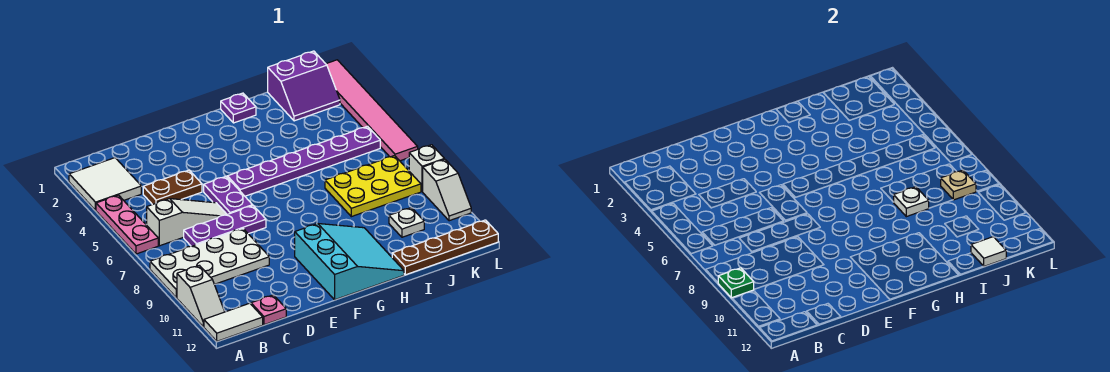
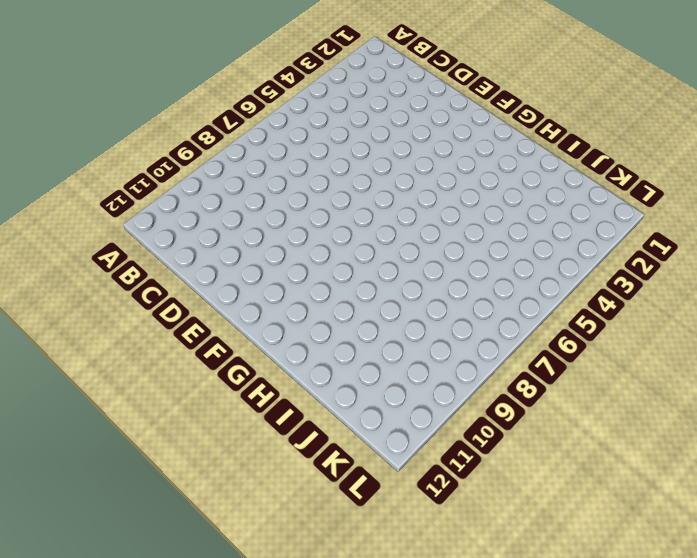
none -> white 2x2 tile [69,158,141,210]
none -> pink 1x3 plate [96,195,158,254]
none -> white 2x4 plate [150,229,269,298]

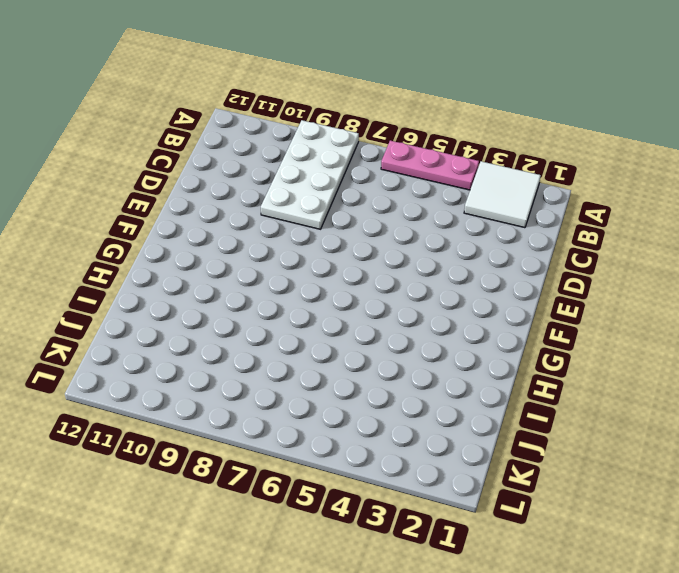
none -> white 1x2 slope [177,265,225,327]
none -> white 1x2 tile [204,303,263,341]
none -> white 1x3 slope [147,199,227,246]

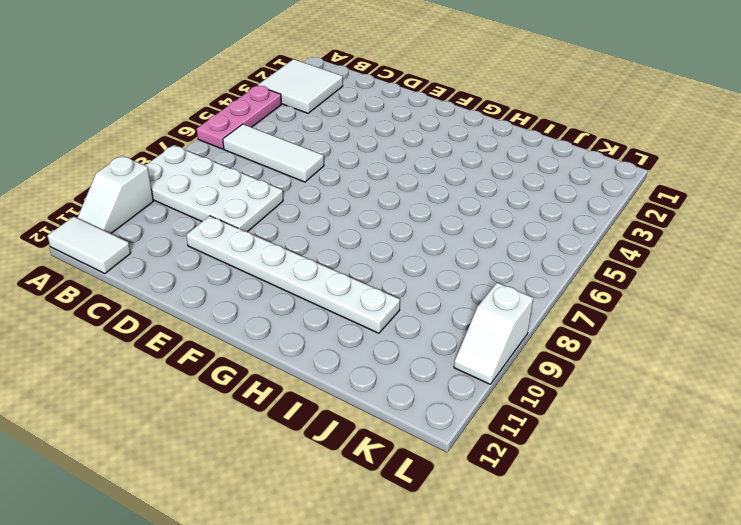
white 1x3 tile [223,124,324,182] -> white 1x3 slope [147,199,227,246]
white 1x6 plate [186,216,400,333] -> cyan 3x3 slope [295,224,404,300]
none -> brown 1x2 plate [143,170,202,205]
none -> purple 1x3 plate [184,206,266,246]
none -> pink 1x1 plate [251,295,286,325]

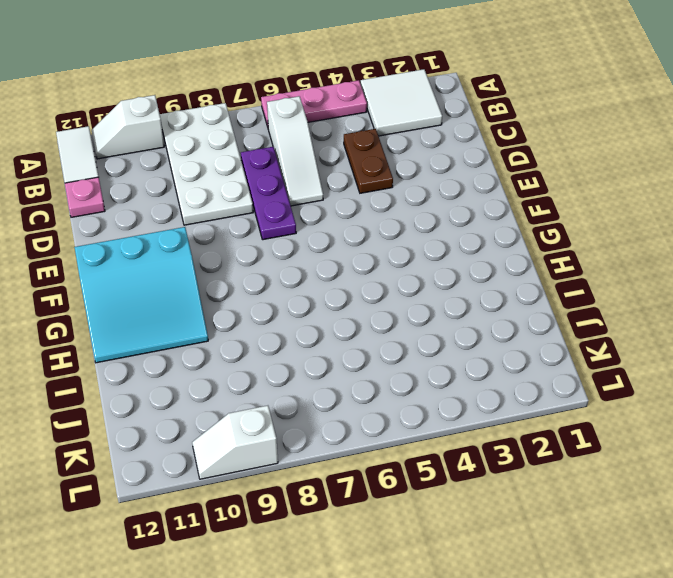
none -> purple 1x2 plate [204,177,253,214]
none -> purple 1x6 plate [227,126,380,196]
none -> purple 1x1 plate [221,93,256,123]

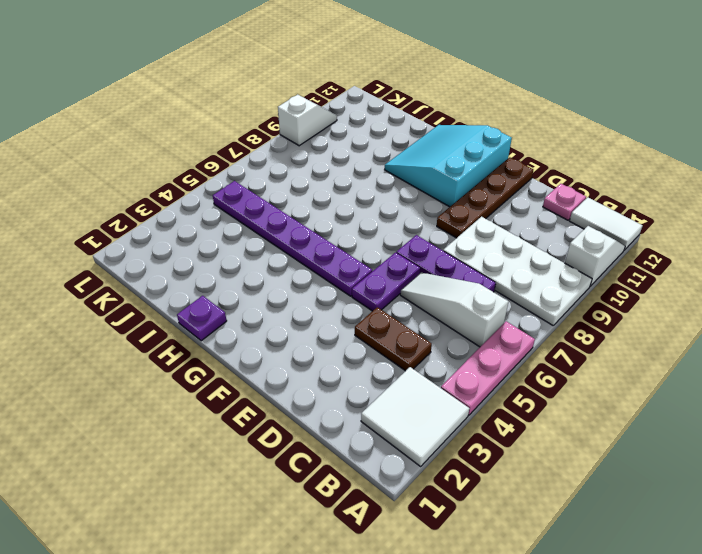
brown 1x4 plate [437,157,533,238] -> brown 1x4 plate turned to [392,220,498,275]
none -> yellow 2x3 plate [325,156,421,217]
none -> purple 2x2 slope [268,51,340,121]
none -> white 1x1 plate [389,207,424,237]

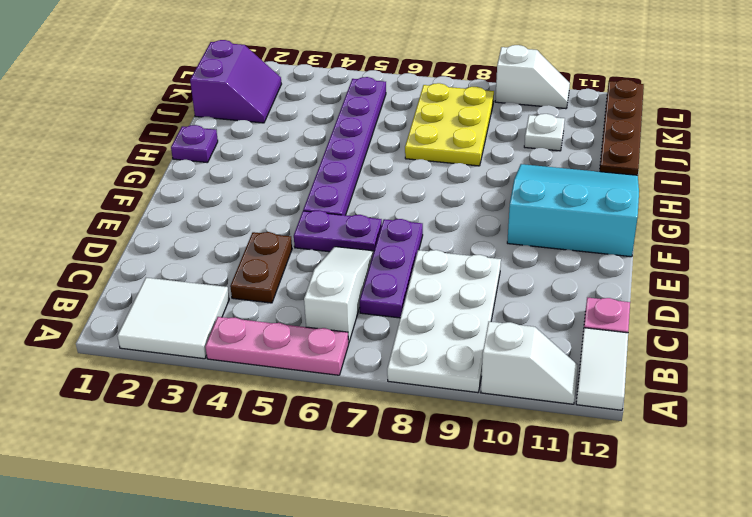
none -> pink 1x6 tile [326,60,418,161]
none -> white 1x1 brick [409,145,444,192]
none -> green 1x1 plate [718,268,754,298]

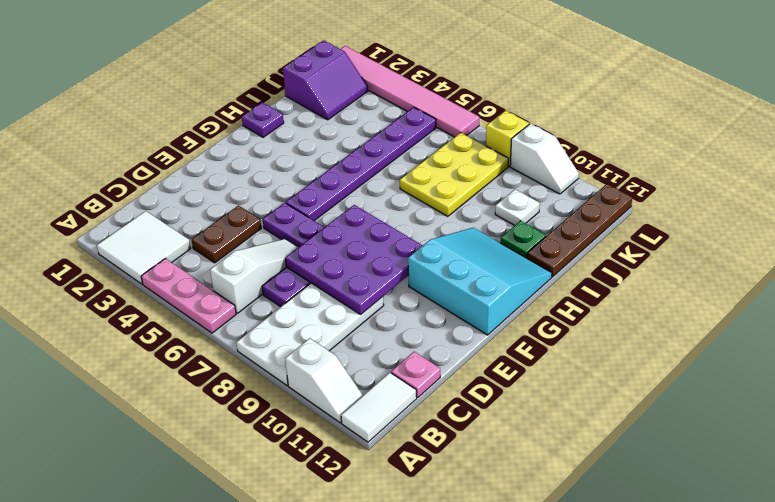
purple 3x3 plate [285,205,423,315] -> none
green 1x1 plate [500,221,546,258] -> green 1x1 plate moved to [718,268,754,298]
yellow 1x1 brick [486,111,529,166] -> white 1x1 brick [409,145,444,192]
none -> white 1x1 plate [894,187,929,217]
none -> white 1x1 tile [971,237,1006,266]
none -> tan 1x1 plate [941,170,976,200]

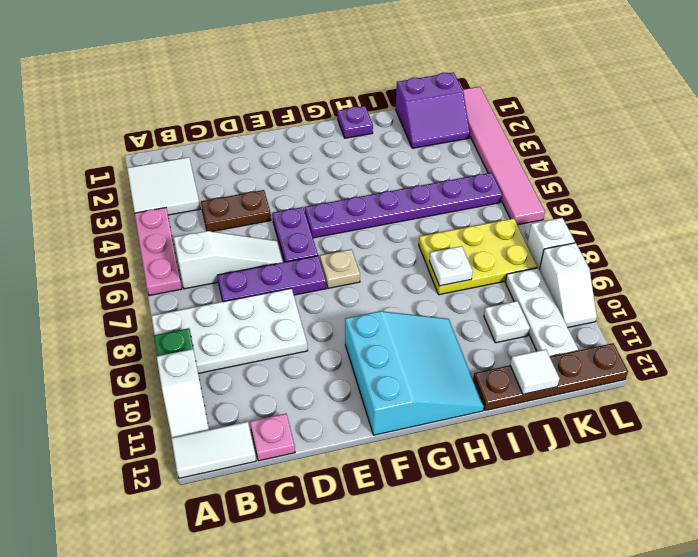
tan 1x1 plate [320,249,360,288] -> tan 1x1 plate moved to [941,170,976,200]
white 1x3 plate [505,268,578,357] -> none

